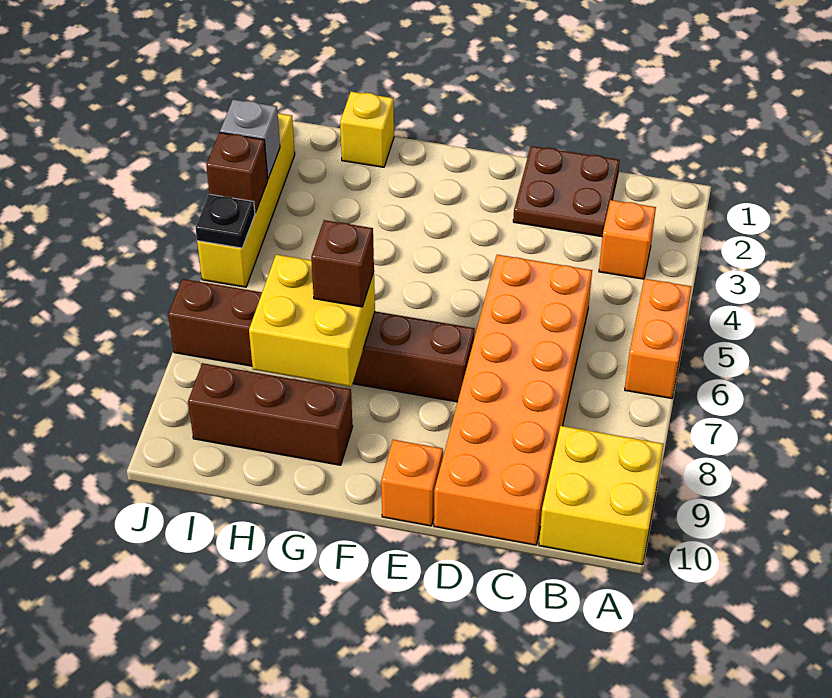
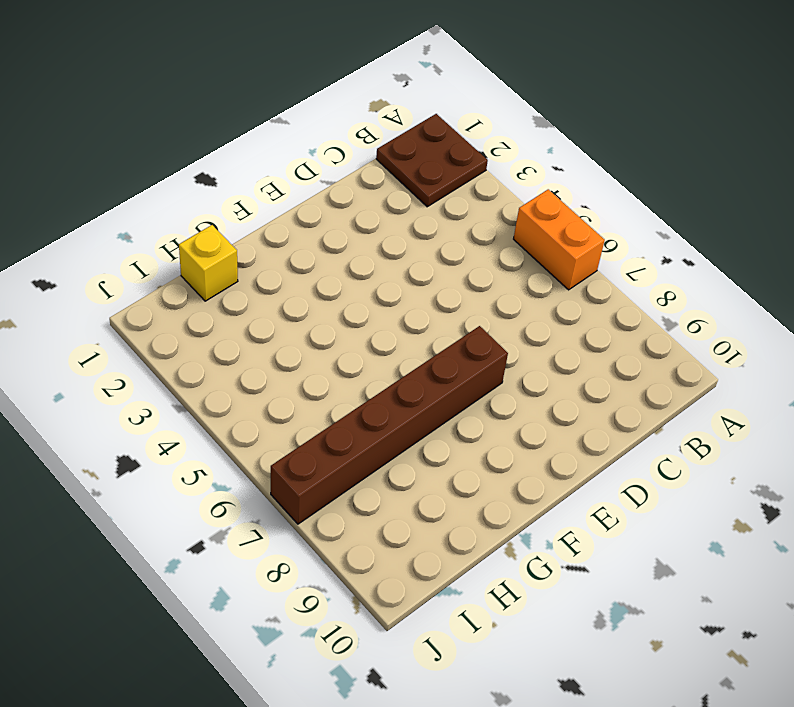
brown 2x2 plate [376,114,488,207] -> brown 2x2 plate moved to [513,146,620,237]
none -> yellow 2x2 brick [539,426,663,565]
none -> orange 1x1 brick [599,200,656,279]
none -> orange 2x6 brick [434,255,592,545]

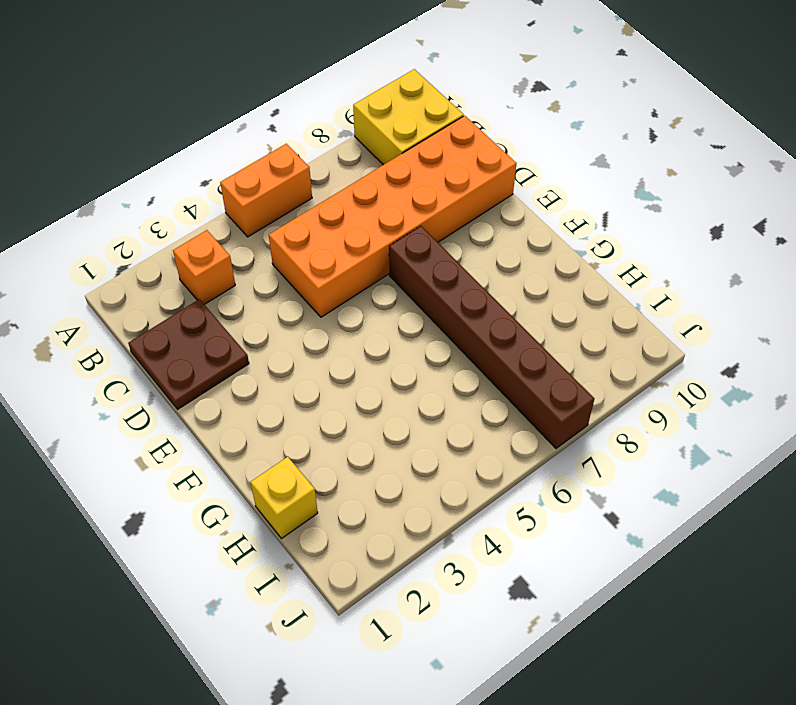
none -> orange 1x1 brick [381,440,443,526]
none -> brown 1x3 brick [188,363,353,465]
none -> yellow 1x4 brick [197,113,295,287]

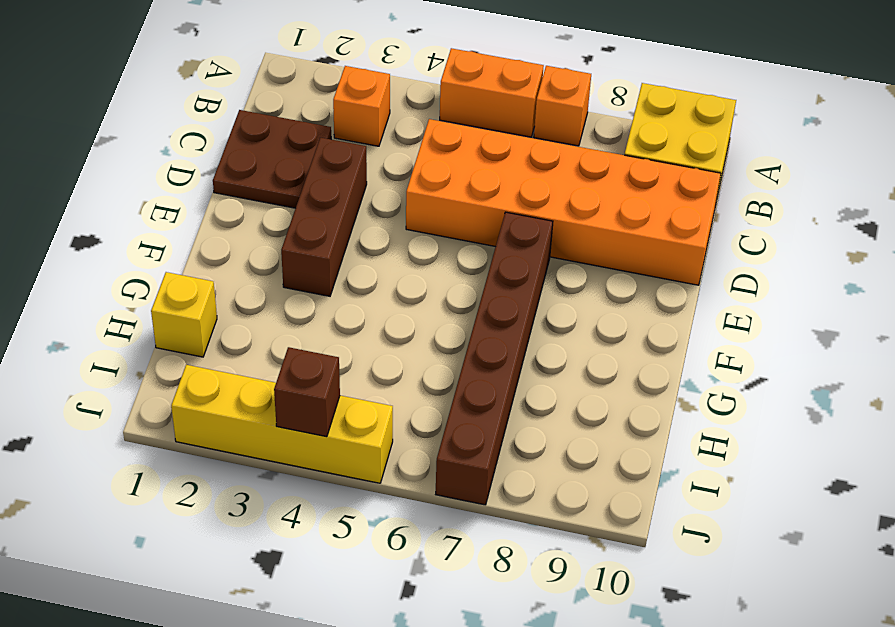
orange 1x1 brick [534,66,591,146] -> orange 1x1 brick moved to [381,440,443,526]
brown 1x3 brick [281,138,367,296] -> brown 1x3 brick moved to [188,363,353,465]
none -> yellow 2x2 brick [249,255,375,387]
none -> grey 1x1 brick [220,99,280,178]
none -> black 1x1 plate [196,194,255,248]

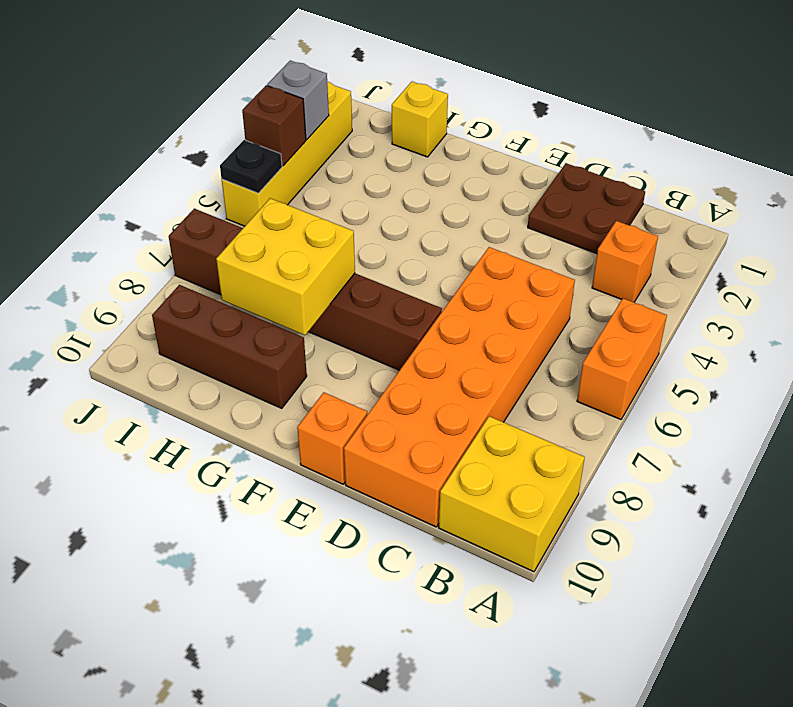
none -> brown 1x1 brick [311,220,374,307]

